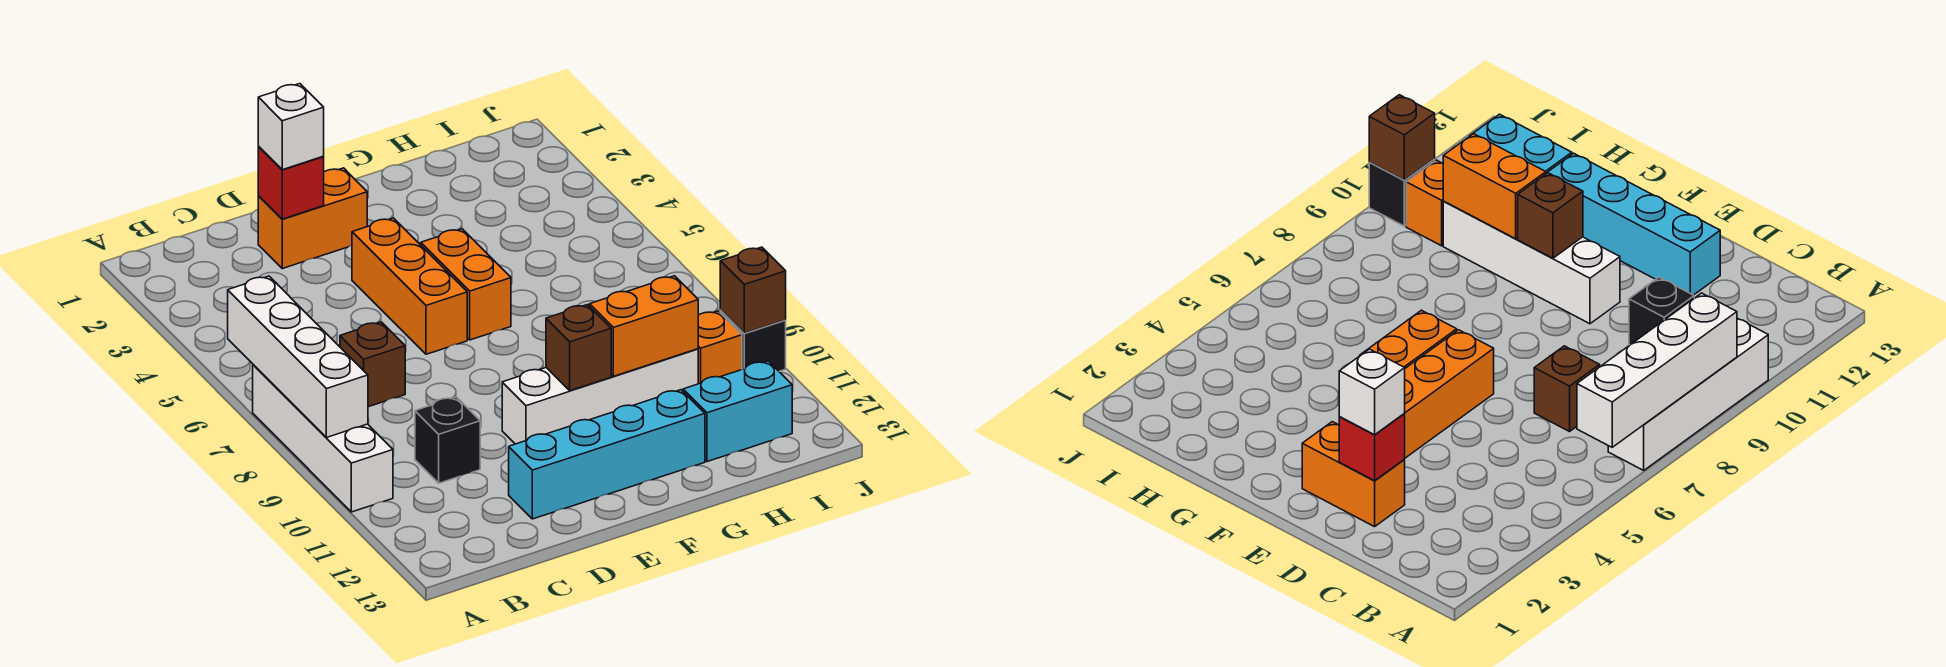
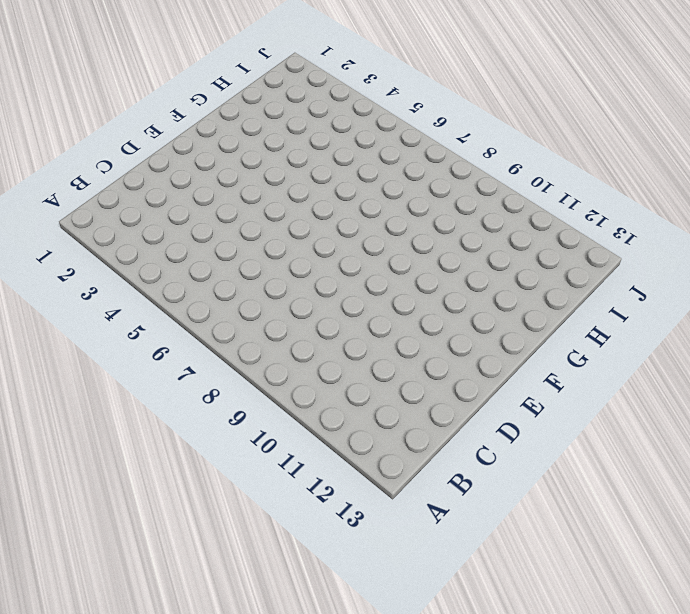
none -> white 1x4 brick [253,365,393,512]
none -> brown 1x1 brick [340,322,405,407]
none -> black 1x1 brick [415,397,480,483]

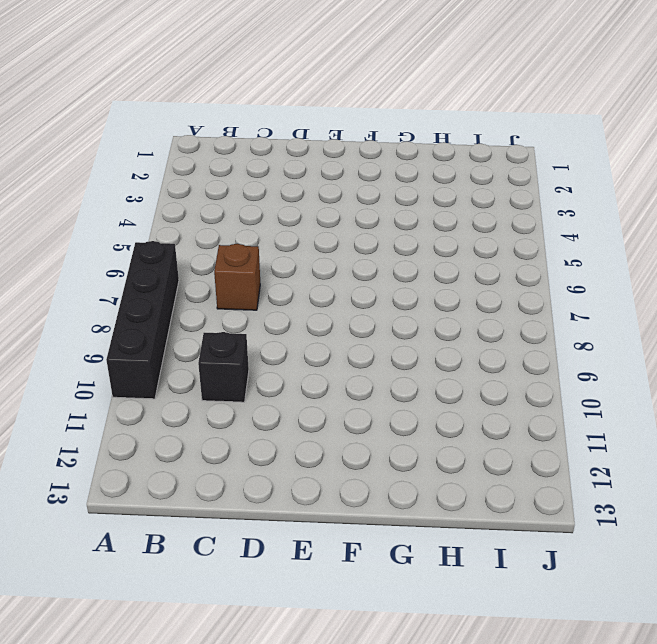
black 1x4 brick [106,241,179,399] -> white 1x4 brick [253,365,393,512]
none -> orange 1x2 brick [258,168,367,269]
none -> cyan 1x4 brick [509,390,705,519]
none -> orange 1x3 brick [352,218,467,354]

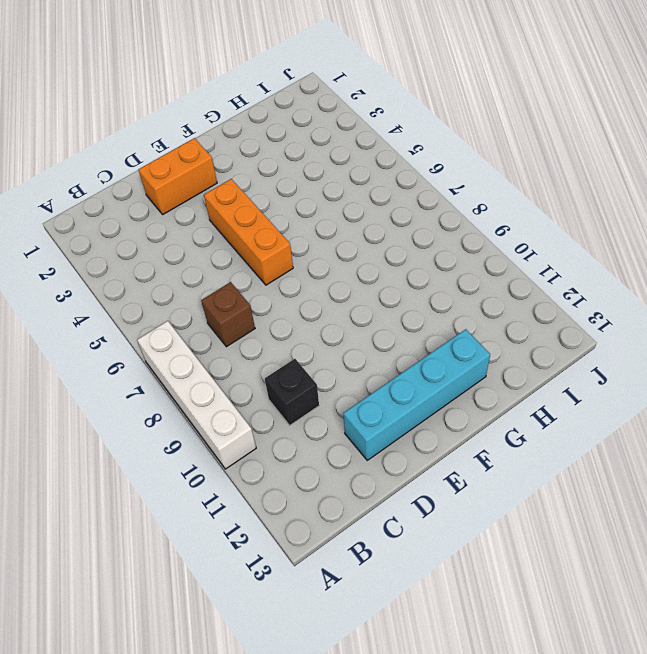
none -> white 1x4 brick [502,349,698,444]
none -> orange 1x2 brick [421,229,511,340]
none -> cyan 1x2 brick [683,361,792,462]

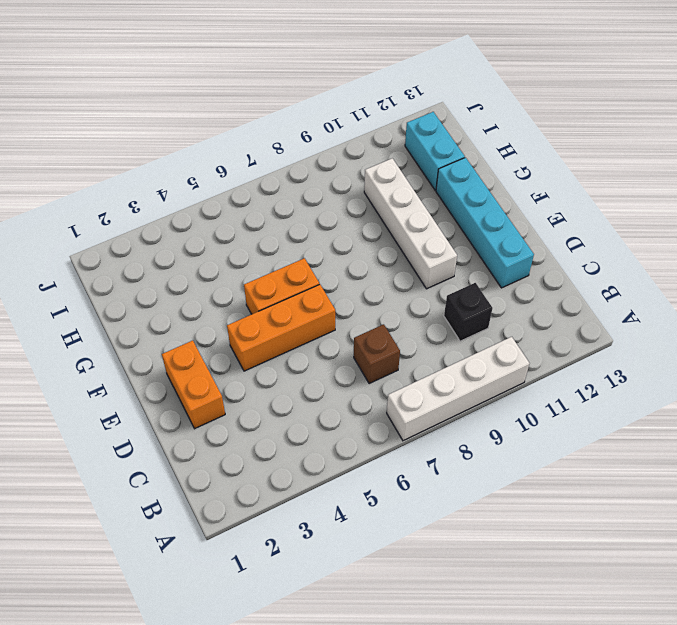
none -> orange 1x1 brick [698,311,742,384]
none -> black 1x1 brick [720,310,786,371]
none -> white 1x4 brick [228,276,368,438]

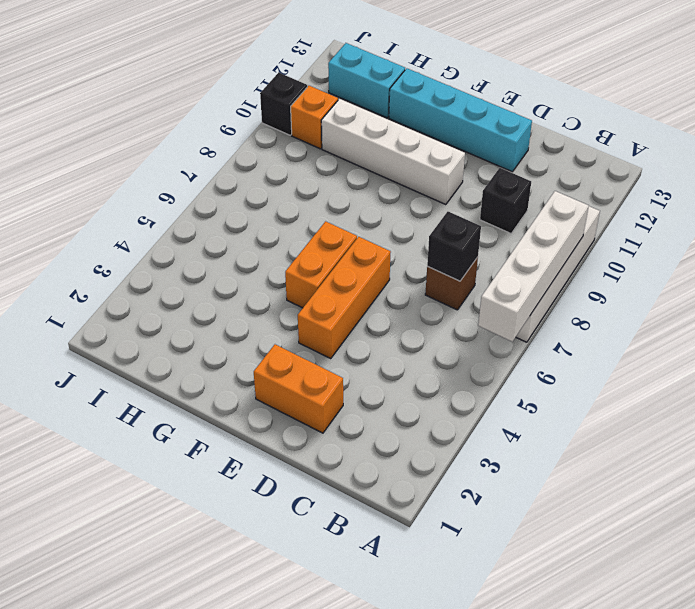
black 1x1 brick [427,212,481,281] -> none
none -> red 1x1 brick [258,147,324,219]
none -> brown 1x1 brick [546,305,611,391]
none -> orange 1x2 brick [589,276,698,376]

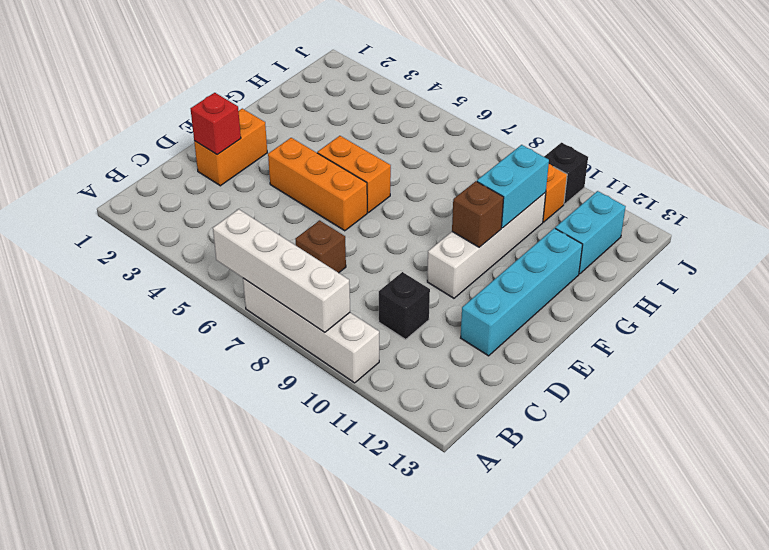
cyan 1x2 brick [477,145,549,228] -> orange 1x2 brick [589,276,698,376]
none -> brown 1x1 brick [720,247,786,333]
none -> white 1x1 brick [258,84,324,170]

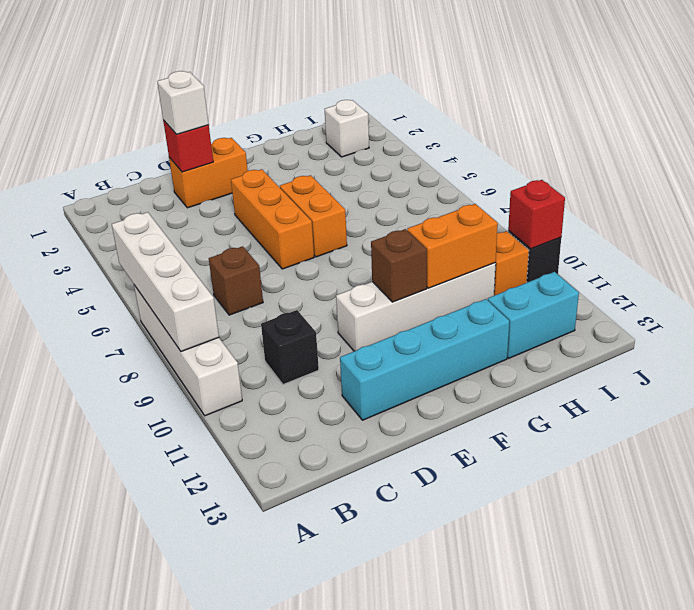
white 1x1 brick [325,100,369,157] -> none
red 1x1 brick [508,180,565,249] -> brown 1x1 brick [720,247,786,333]

